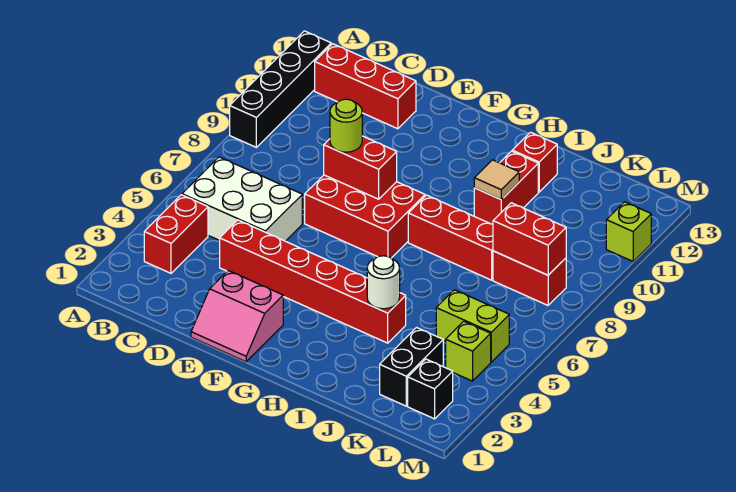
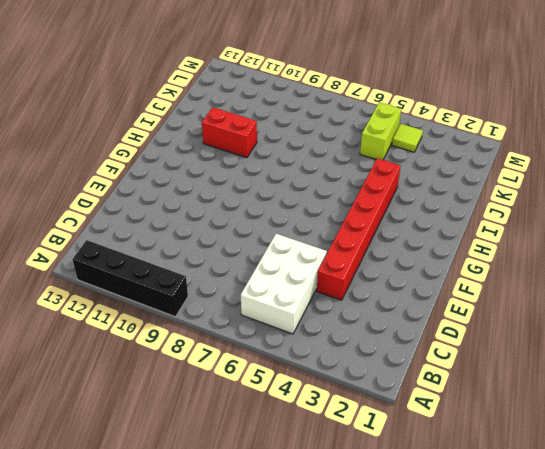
lime 1x1 tile [392,124,423,152] -> lime 1x1 brick [446,321,491,381]
none -> red 1x2 brick [144,195,208,273]
none -> red 1x3 brick [315,44,416,129]
none -> pink 2x2 slope [191,271,283,362]

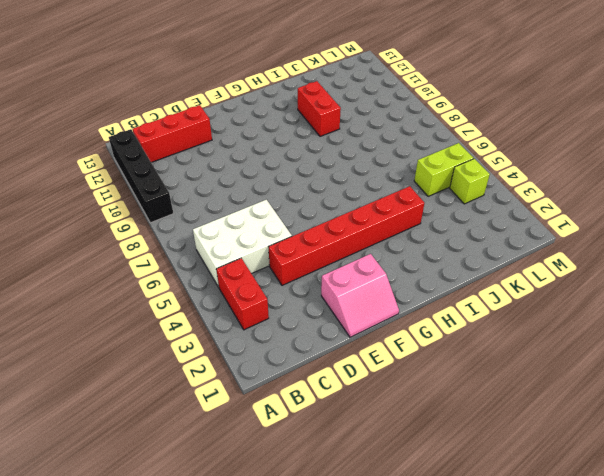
none -> red 2x3 brick [305,175,425,258]
none -> red 1x3 brick [408,195,493,280]
none -> red 1x1 brick [512,132,557,192]

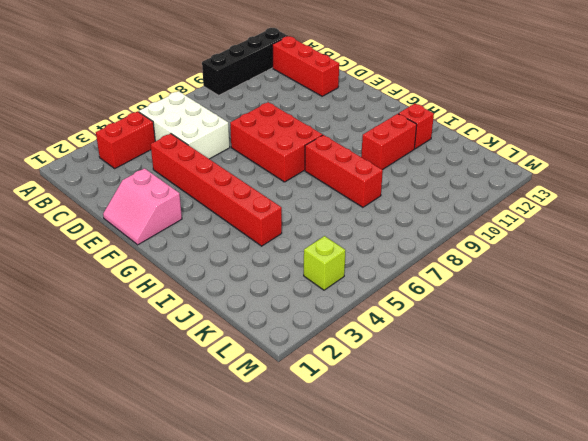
none -> black 1x2 brick [380,328,443,406]
none -> lime 1x2 brick [436,290,509,362]
none -> red 1x2 brick [493,251,566,305]

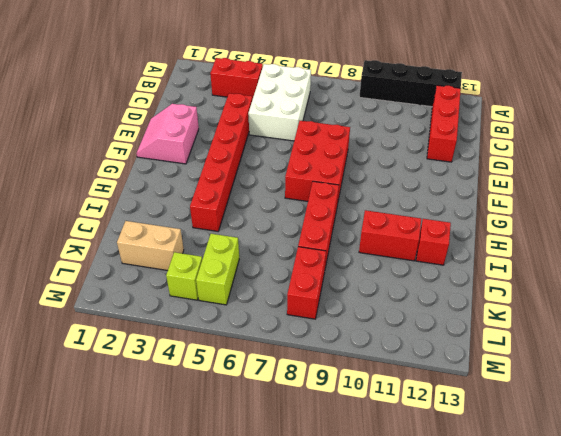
tan 1x2 brick [117,221,184,271] -> black 1x2 brick [380,328,443,406]
none -> black 1x1 brick [408,359,453,419]
none -> lime 1x1 brick [606,202,651,261]
none -> red 1x2 brick [324,136,397,199]

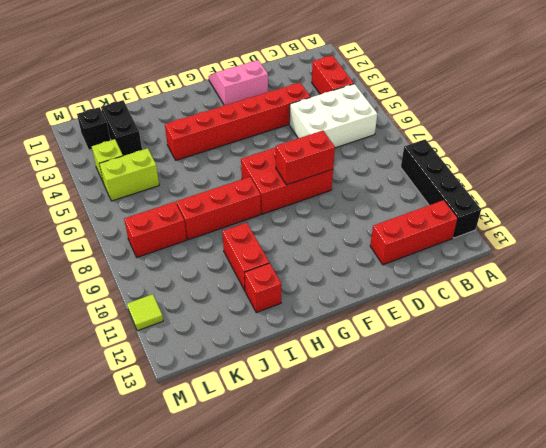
lime 1x1 tile [127,294,163,331] -> lime 1x1 brick [606,202,651,261]
none -> white 1x1 round brick [367,256,400,309]
none -> tan 1x1 tile [474,160,519,200]
none -> red 1x2 brick [493,203,566,275]

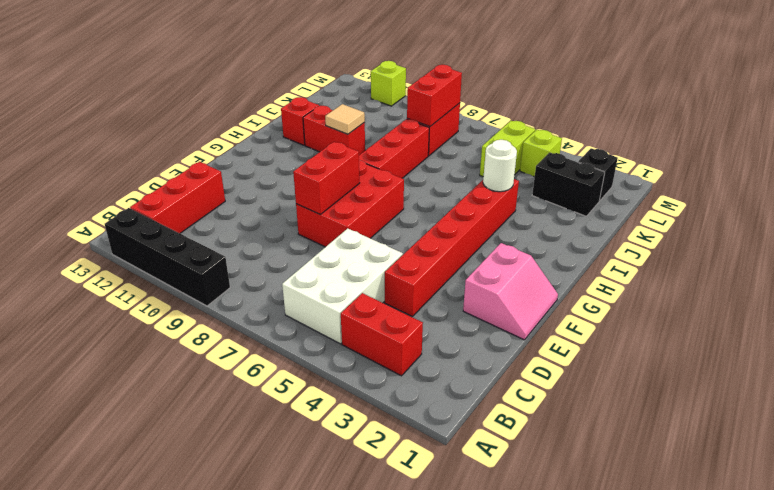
none -> lime 1x1 round brick [330,99,362,152]

